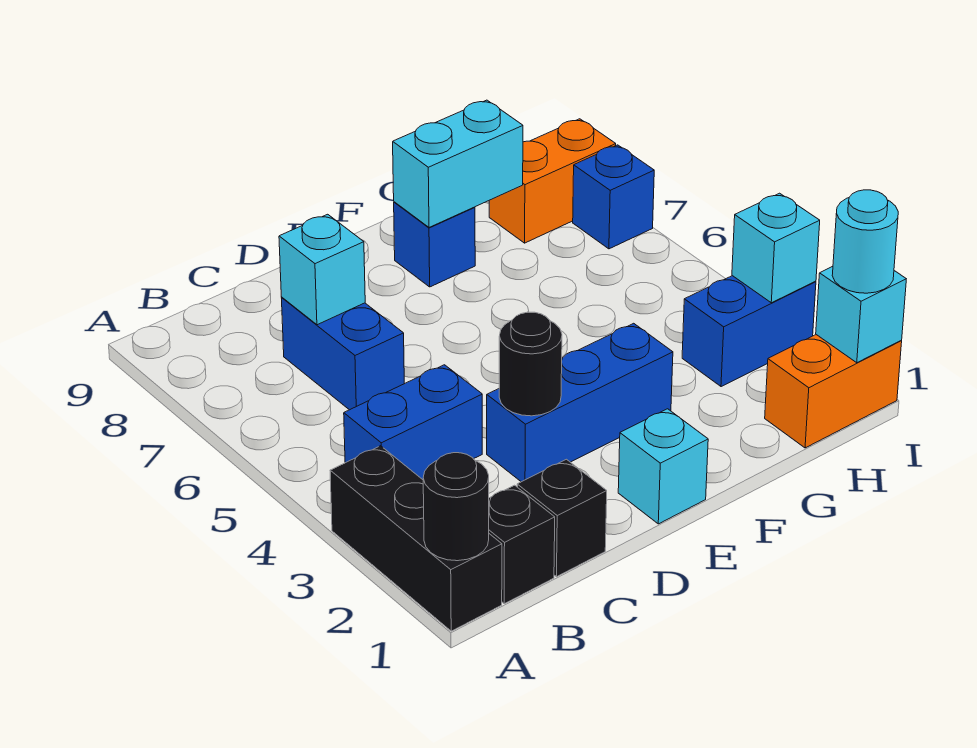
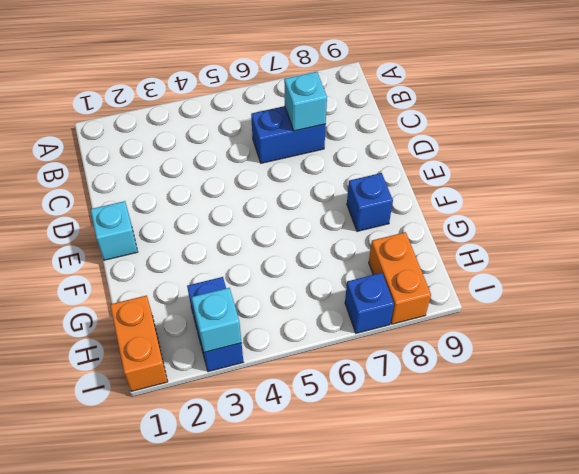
none -> black 1x3 brick [330,446,502,631]
none -> black 1x1 brick [489,485,555,604]
none -> blue 1x2 brick [344,365,482,480]

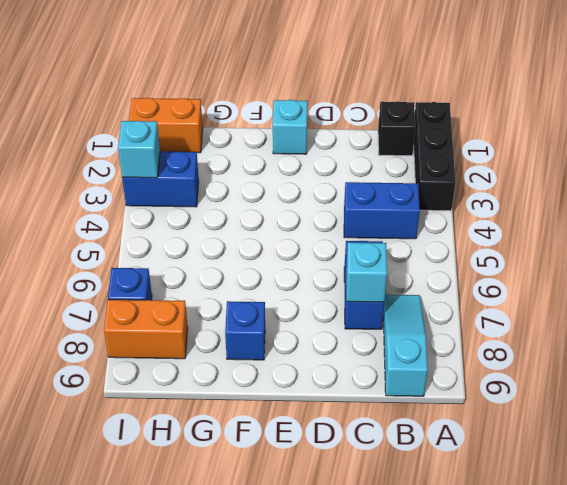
cyan 1x3 slope [383,295,428,396] -> none
none -> black 1x1 brick [517,459,607,577]
none -> blue 1x3 brick [487,323,673,482]
none -> black 1x1 round brick [423,453,489,561]

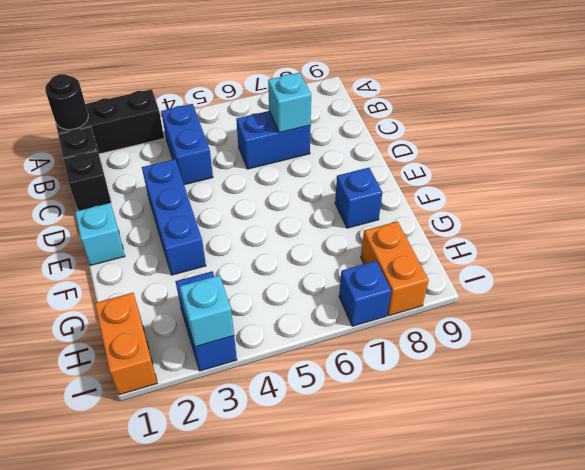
none -> black 1x1 round brick [499,312,562,416]
none -> cyan 1x2 brick [393,100,523,227]
none -> cyan 1x1 brick [816,266,906,363]

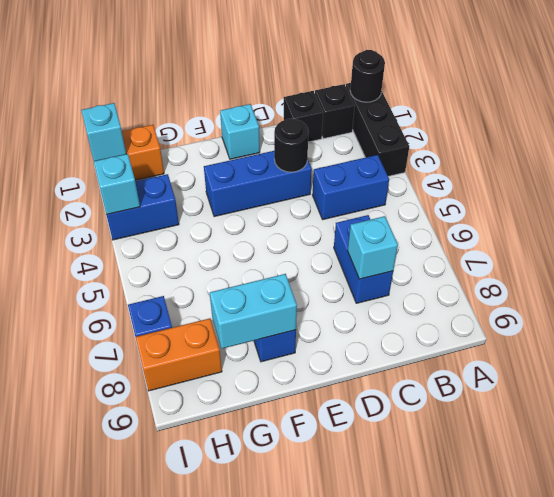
none -> cyan 1x1 round brick [832,190,898,293]

